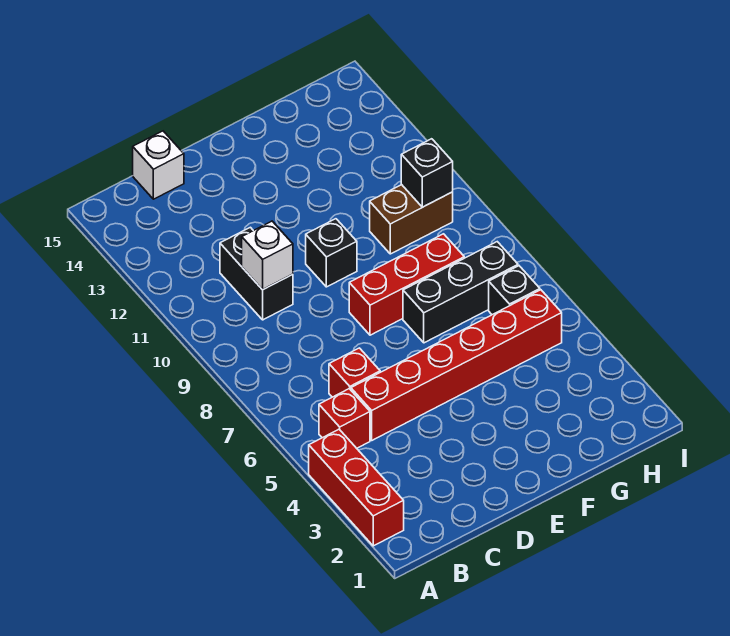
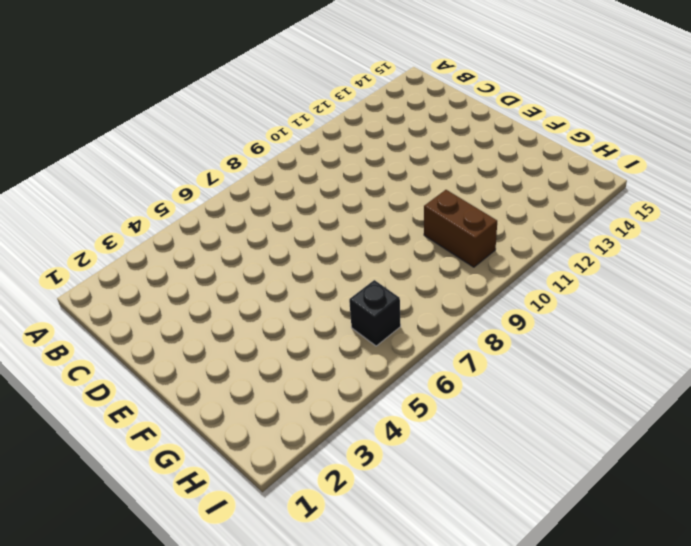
none -> red 1x3 brick [309,429,404,546]
none -> red 1x1 brick [319,389,370,448]
none -> red 1x6 brick [351,290,562,440]

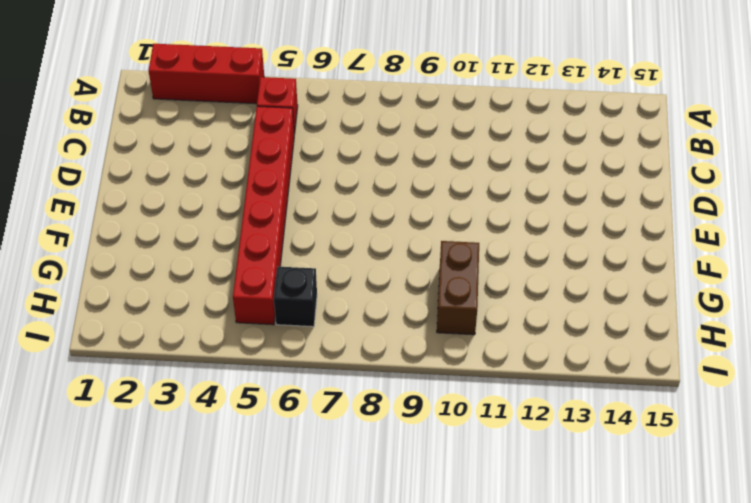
none -> red 1x1 brick [329,348,380,397]
none -> black 1x2 brick [220,227,293,320]
none -> white 1x1 brick [133,131,184,199]

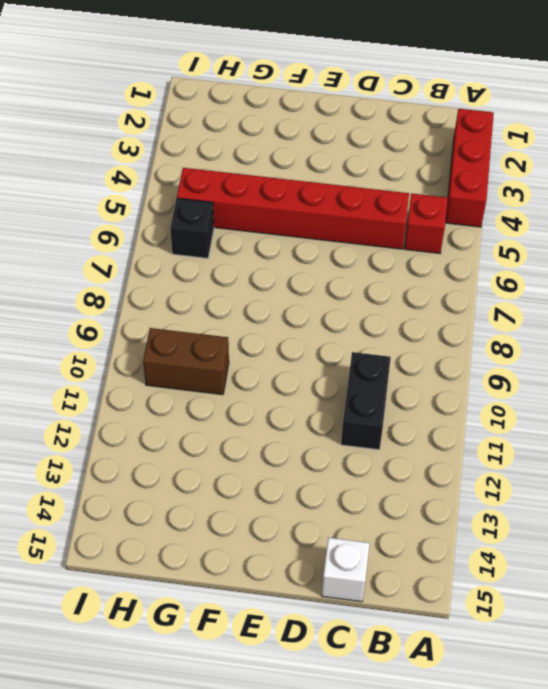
none -> red 1x1 brick [329,348,380,397]
none -> red 1x3 brick [349,234,464,335]
none -> black 1x1 brick [306,219,357,287]

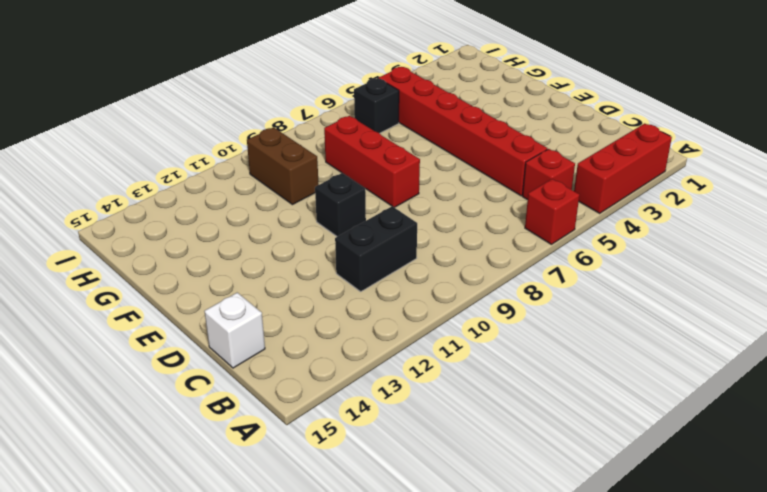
red 1x1 brick [525,179,579,244] -> red 1x1 brick moved to [329,348,380,397]
none -> black 1x3 brick [403,242,518,343]
none -> white 1x1 brick [242,221,293,290]
none -> black 1x1 brick [401,139,453,207]

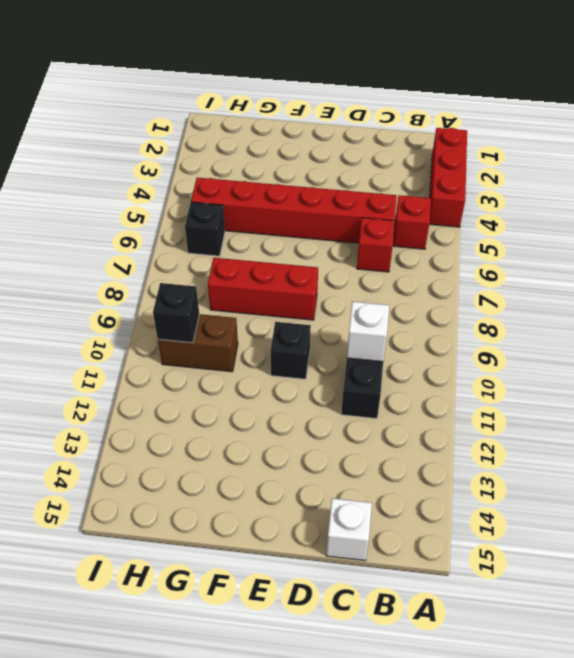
none -> black 1x3 brick [403,242,518,343]

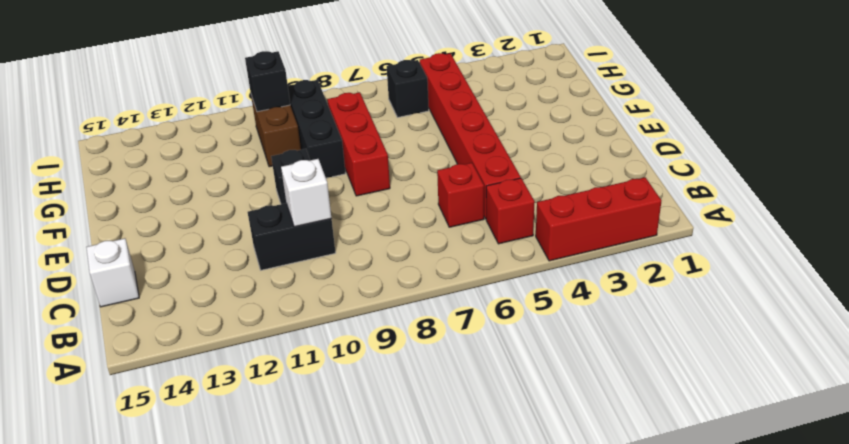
black 1x3 brick [288,80,345,178] -> black 1x3 brick moved to [403,242,518,343]

